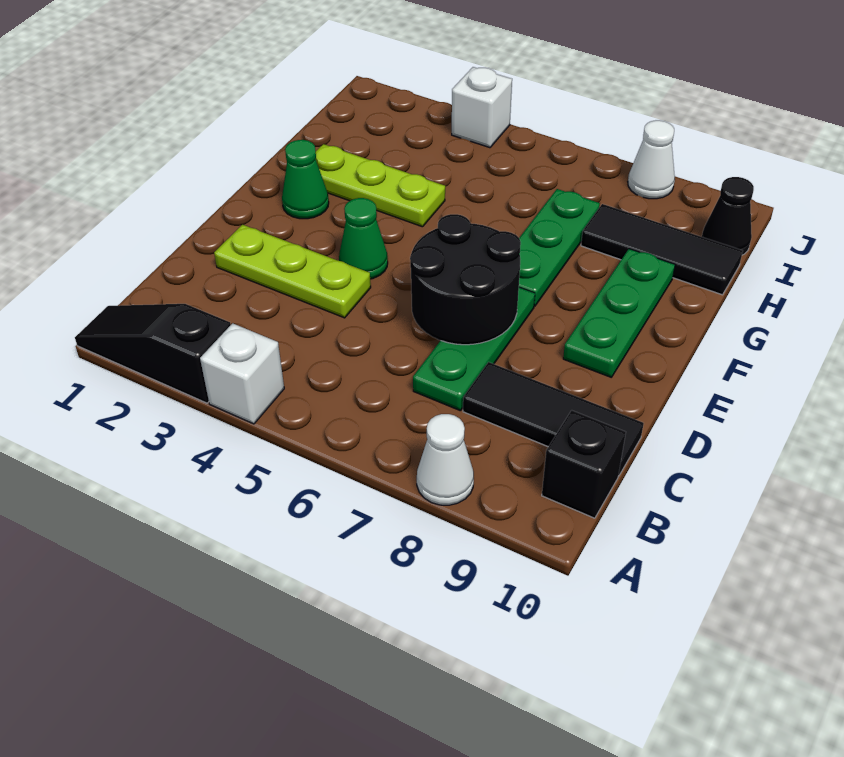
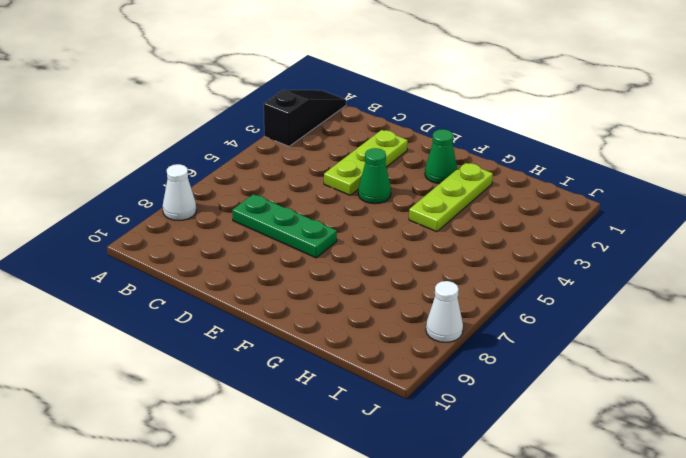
none -> white 1x1 brick [200,323,284,424]
none -> black 1x1 brick [542,410,626,518]
none -> black 1x3 tile [463,362,644,476]

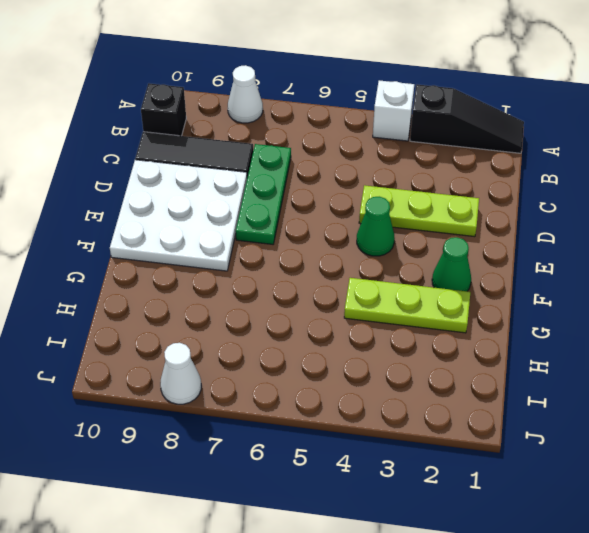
white 3x3 plate [110,160,247,271] -> green 1x3 plate [563,249,675,377]
none -> green 1x3 plate [519,189,600,306]
none -> black 1x3 tile [581,204,743,295]
none -> black 1x1 cone [702,177,754,255]

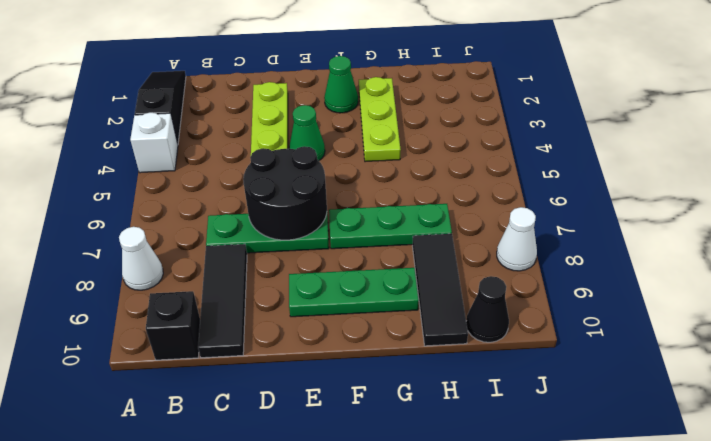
none -> white 1x1 brick [452,67,512,148]

